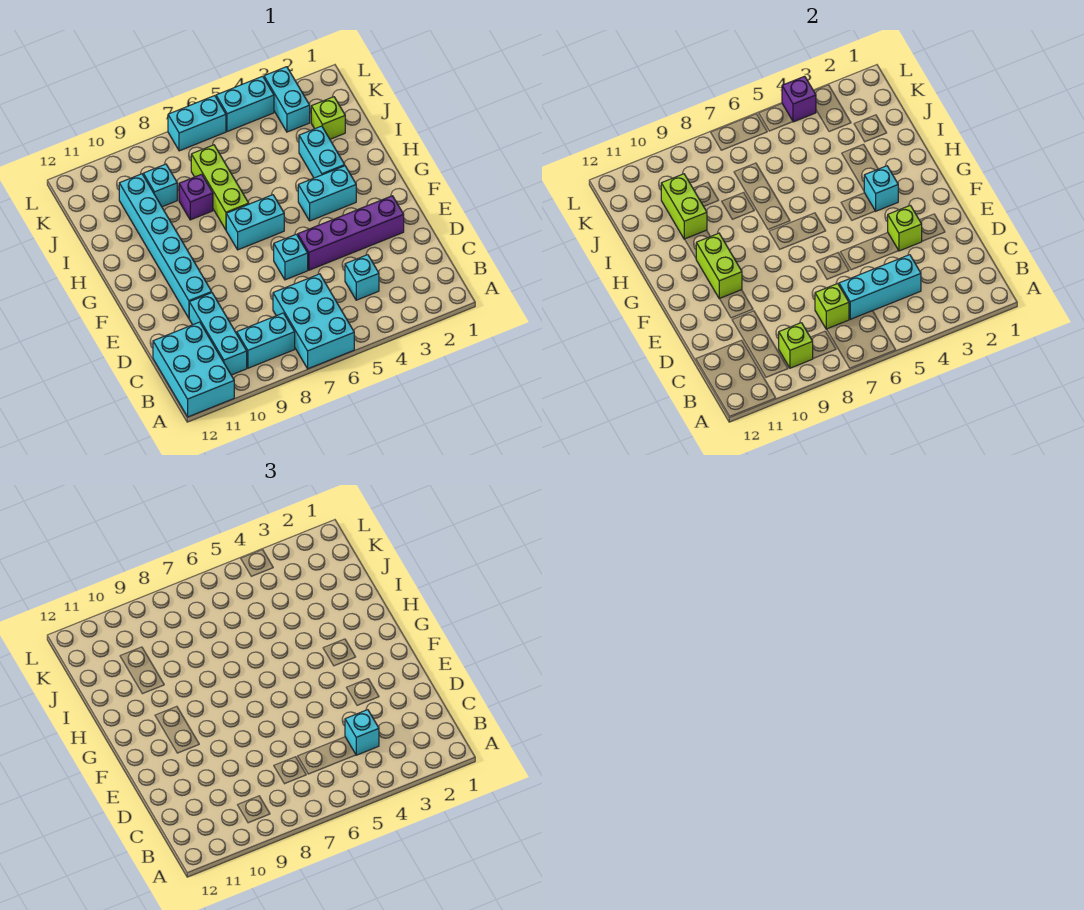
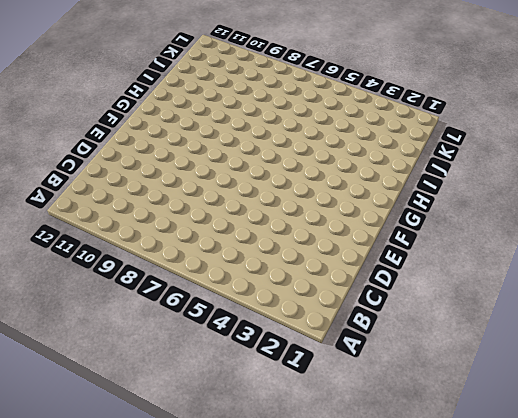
none -> cyan 2x3 brick [273,274,354,369]
none -> cyan 2x3 brick [153,322,234,417]
none -> cyan 1x2 brick [237,313,295,368]

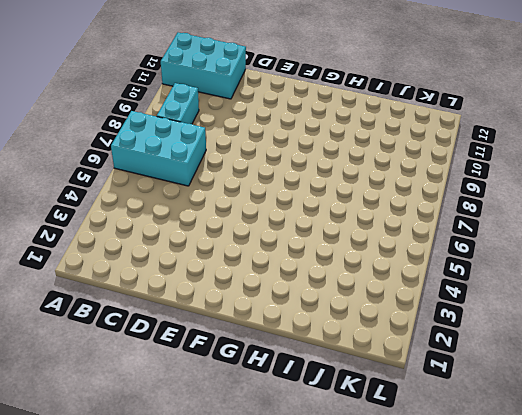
none -> cyan 1x3 brick [189,293,247,375]
none -> cyan 1x1 brick [345,255,379,300]
none -> purple 1x4 brick [298,196,404,270]

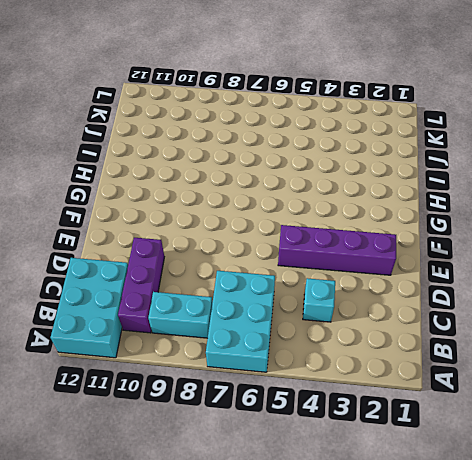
purple 1x3 brick [118,238,164,333] -> cyan 1x3 brick [189,293,247,375]
none -> cyan 1x1 brick [274,234,308,280]
none -> cyan 1x6 brick [119,174,212,318]
none -> cyan 1x2 brick [298,166,356,221]

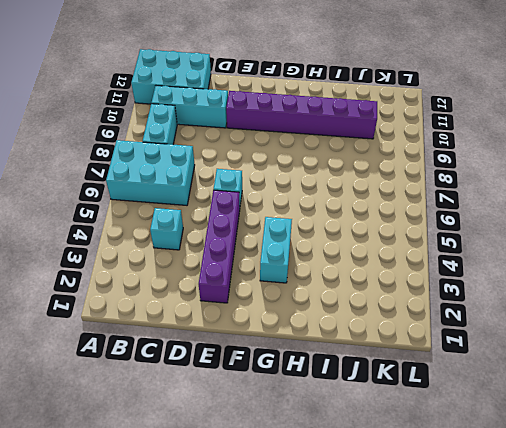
purple 1x6 brick [226,91,377,139] -> cyan 1x6 brick [119,174,212,318]
none -> cyan 1x2 brick [226,195,284,250]
none -> cyan 1x2 brick [299,126,345,178]
none -> lime 1x3 brick [191,145,249,230]

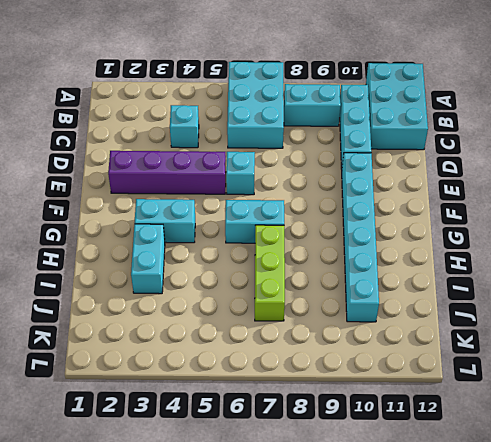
none -> purple 1x1 brick [179,174,213,220]
none -> lime 1x1 brick [311,97,345,139]
none -> cyan 1x1 brick [143,164,177,207]

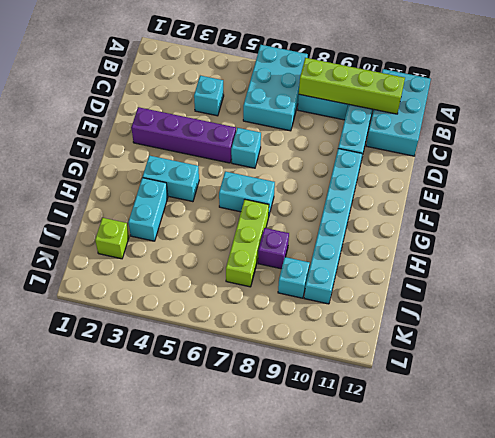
lime 1x4 brick [299,58,405,114] -> lime 1x1 brick [779,323,813,368]
none -> cyan 1x2 brick [264,67,310,132]
none -> cyan 1x2 brick [216,76,274,132]
none -> cyan 1x2 brick [168,96,226,151]

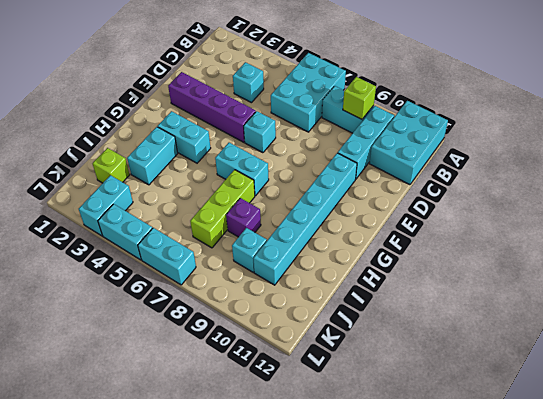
none -> cyan 1x3 brick [839,255,921,319]
none -> lime 1x1 brick [815,284,849,329]
none -> lime 1x1 brick [888,205,922,251]

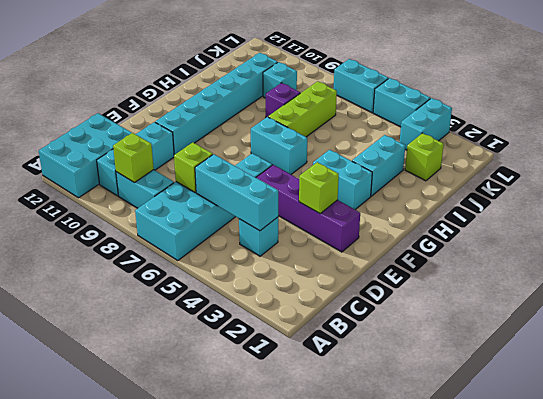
none -> lime 1x2 brick [696,233,742,299]
none -> cyan 1x1 brick [864,166,898,211]
none -> lime 1x2 brick [661,174,707,239]

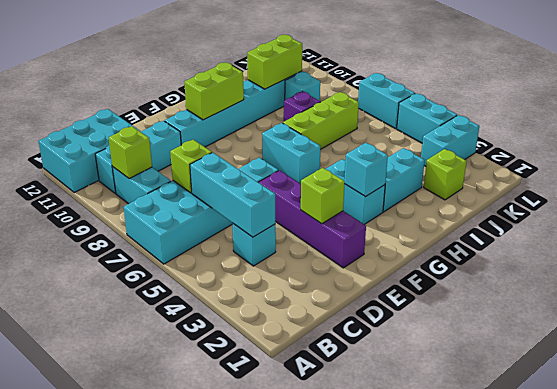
none -> purple 1x1 brick [782,76,816,122]
none -> cyan 1x1 brick [345,710,379,755]

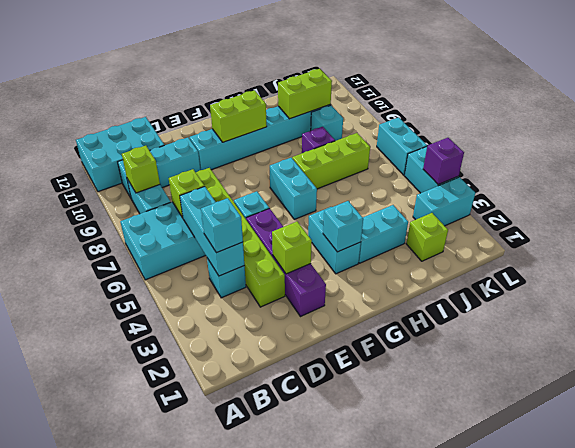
lime 1x6 brick [196,168,285,307] -> none

